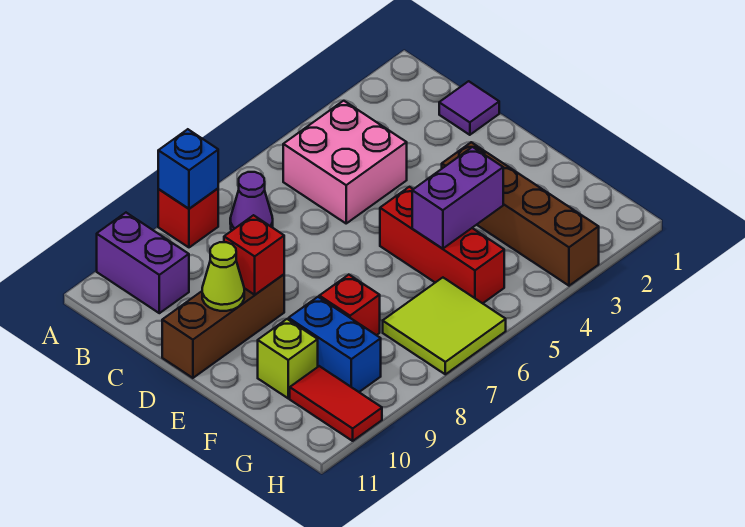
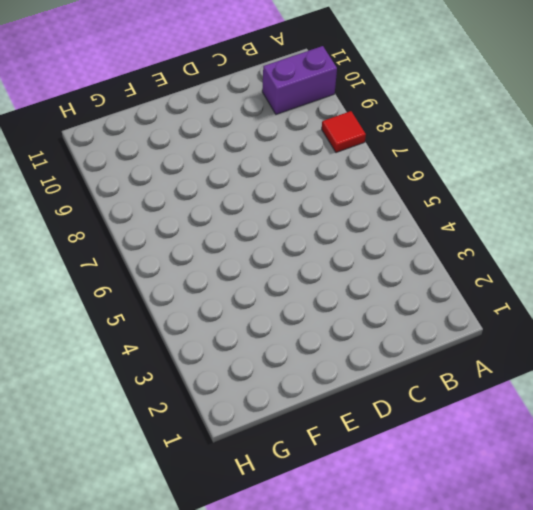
red 1x1 tile [322,111,366,153] -> red 1x1 brick [158,189,218,247]
none -> pink 2x2 brick [283,101,407,223]
none -> purple 1x1 cone [230,172,273,231]
none -> purple 1x1 tile [439,81,499,135]

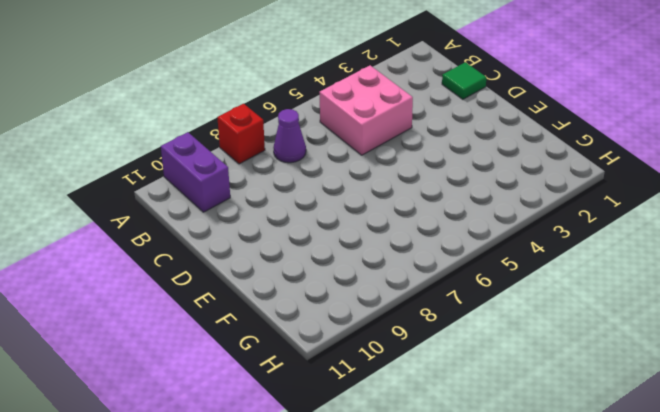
green 1x1 tile [442,62,486,99] -> purple 1x1 tile [439,81,499,135]
none -> brown 1x3 brick [162,274,284,378]
none -> brown 1x4 brick [442,142,599,286]
none -> red 1x3 brick [380,187,504,303]

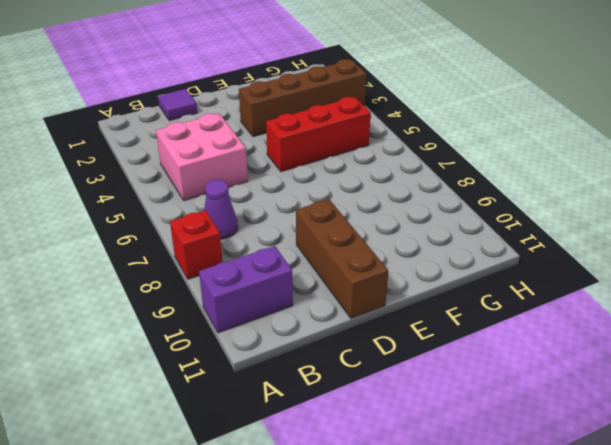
none -> red 1x1 brick [319,275,380,335]
none -> blue 1x2 brick [289,297,381,392]
none -> lime 1x1 brick [258,319,318,398]

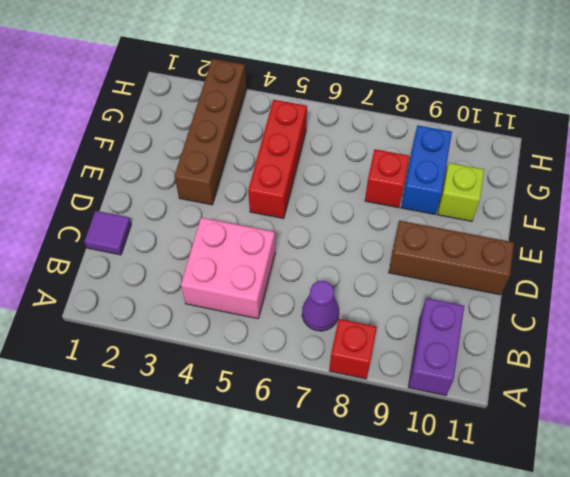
none -> lime 2x2 tile [383,278,506,374]
none -> red 1x2 tile [290,366,382,441]
none -> blue 1x1 brick [158,129,218,209]

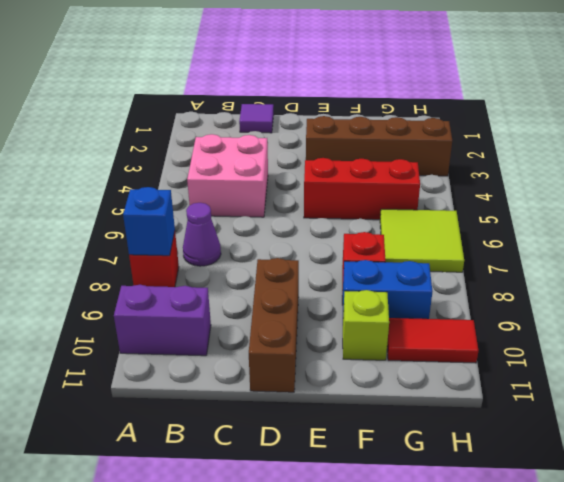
none -> red 1x1 brick [224,215,284,295]
none -> lime 1x1 cone [202,242,244,311]
none -> purple 1x2 brick [412,147,503,249]

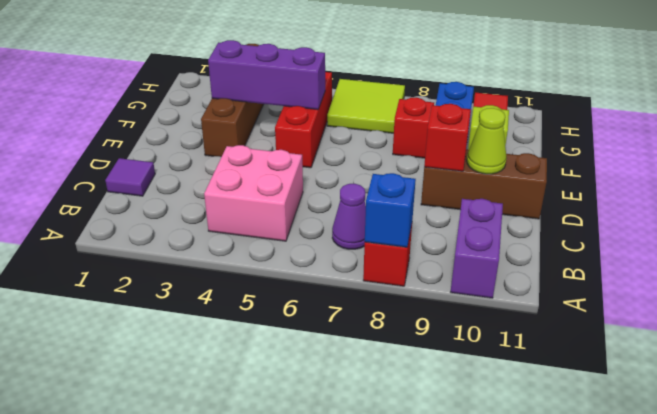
purple 1x3 brick [208,40,325,110] -> purple 1x2 brick [412,147,503,249]

